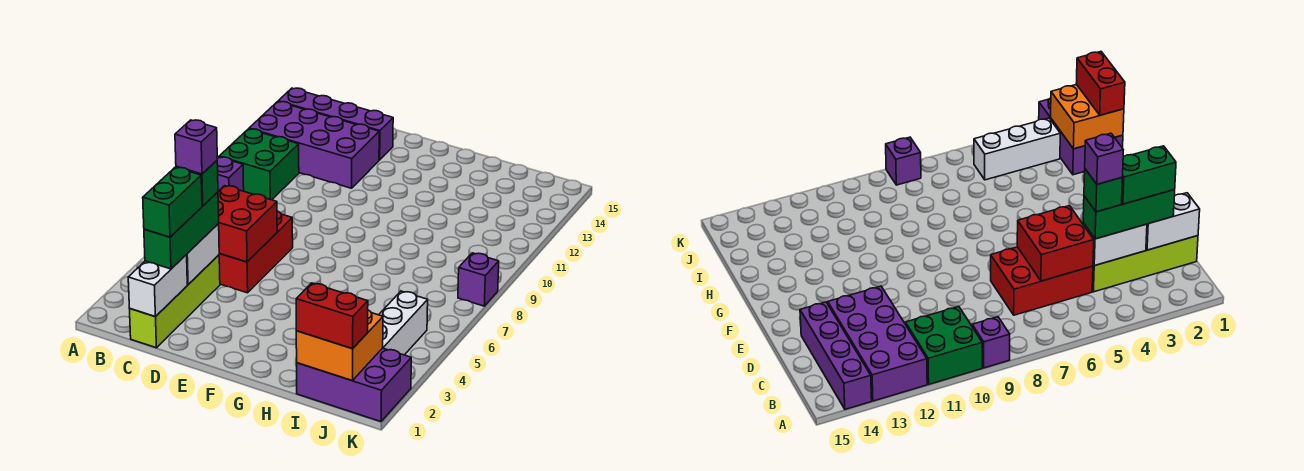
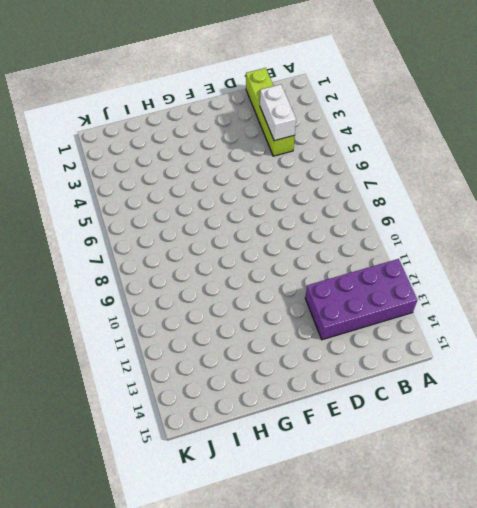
none -> purple 1x1 brick [217,157,244,191]
none -> green 2x2 brick [219,129,299,200]
none -> purple 1x4 brick [278,88,393,160]

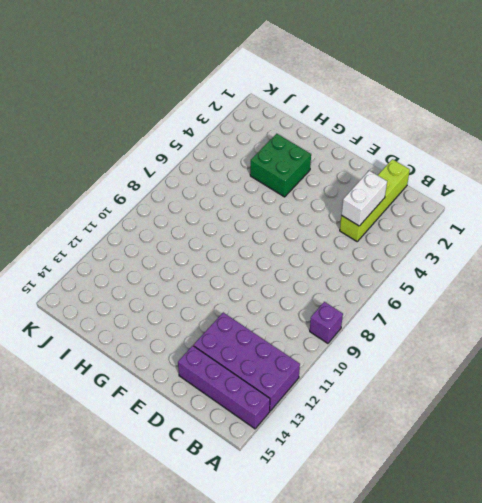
green 2x2 brick [250,134,311,197] -> green 2x2 brick moved to [219,129,299,200]
none -> red 2x3 brick [219,211,293,293]
none -> purple 2x3 brick [297,348,411,422]
none -> white 1x3 brick [379,291,428,355]

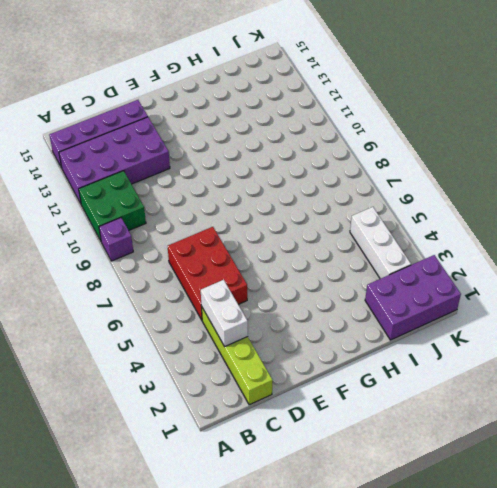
none -> purple 1x1 brick [458,253,499,306]
none -> white 1x2 brick [128,255,187,317]
none -> red 2x2 brick [218,186,277,262]

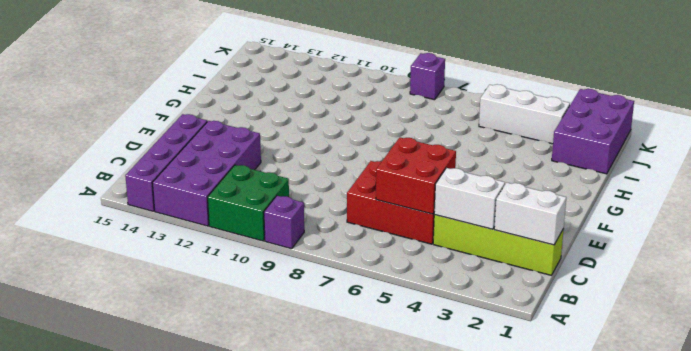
none -> orange 2x2 brick [296,310,383,381]
none -> green 1x3 brick [144,192,219,269]
none -> red 1x2 brick [296,283,368,349]

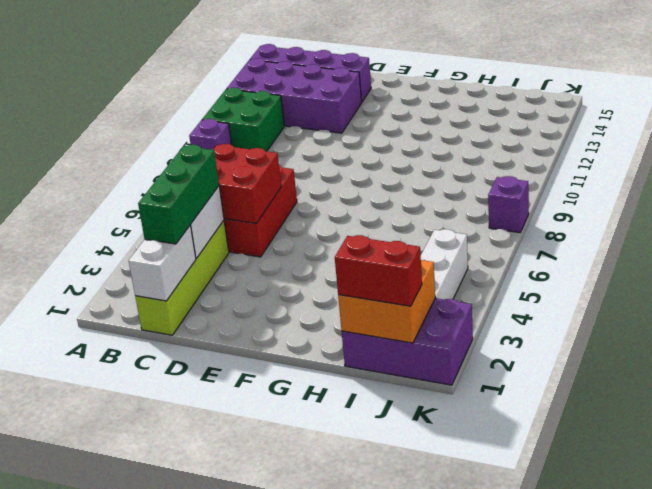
none -> green 1x2 brick [143,167,202,237]
none -> green 1x1 brick [176,161,218,206]
none -> purple 1x1 brick [175,120,217,174]

